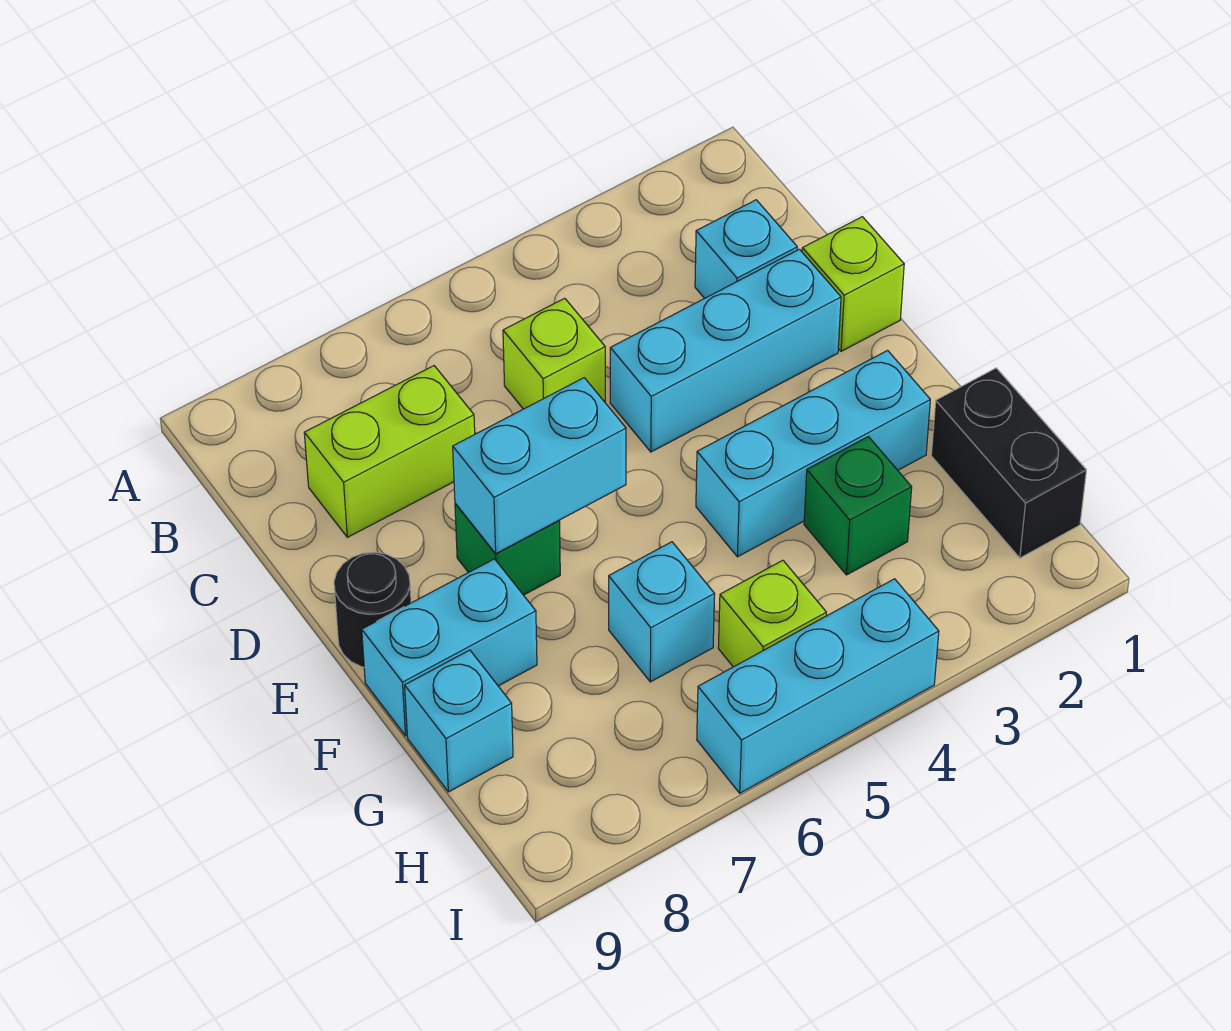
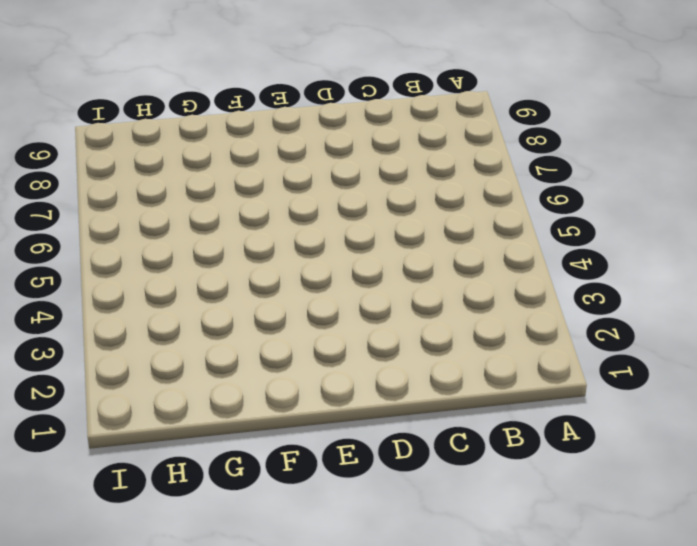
none -> cyan 1x1 brick [695,200,797,298]
none -> lime 1x1 brick [503,298,605,409]
none -> lime 1x2 brick [304,366,475,537]

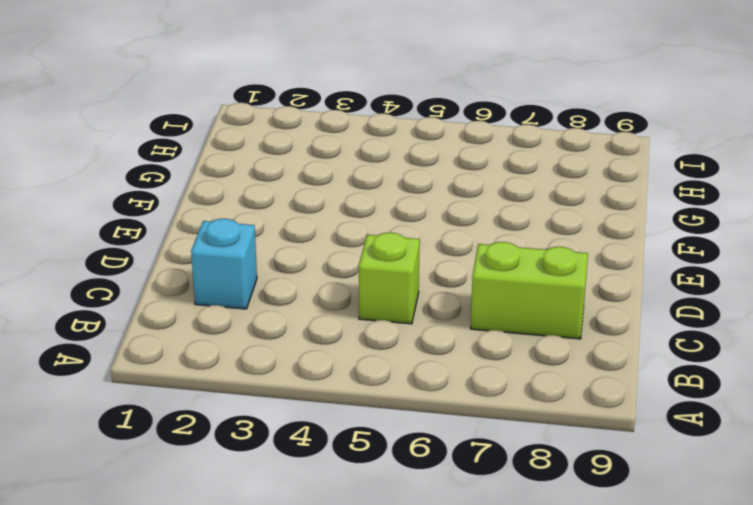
none -> lime 1x1 brick [802,217,904,351]
none -> cyan 1x3 brick [610,249,841,452]
none -> green 1x1 brick [455,503,560,595]

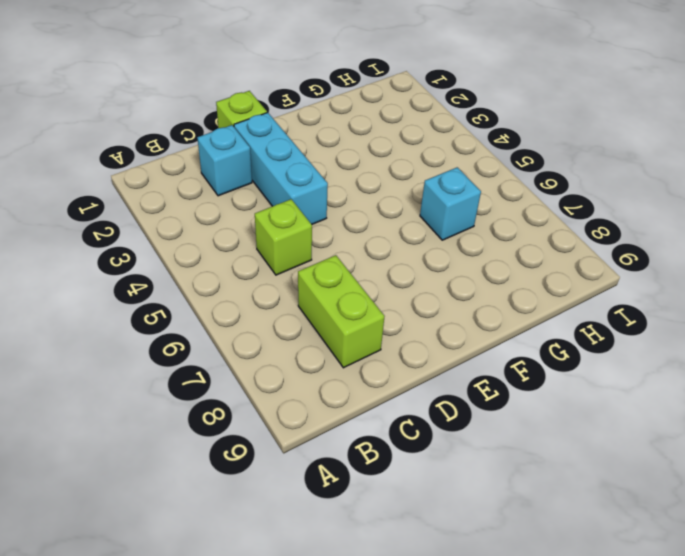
none -> green 1x1 brick [455,503,560,595]
none -> black 1x1 round brick [334,552,411,667]
none -> cyan 1x3 brick [696,351,930,557]

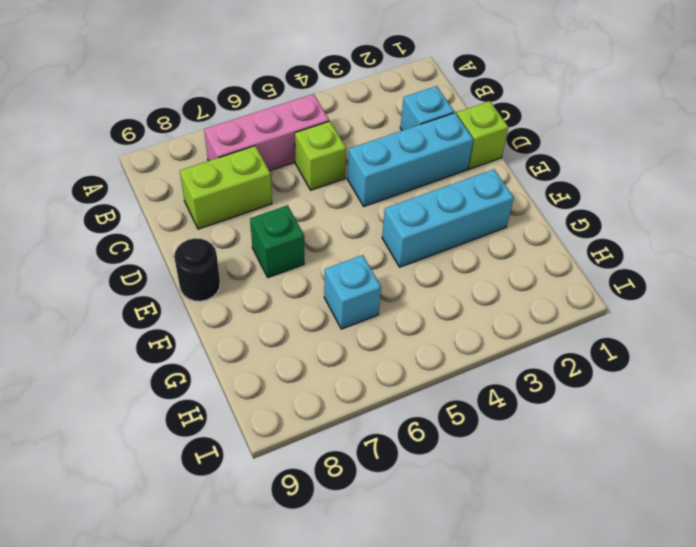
pink 1x3 brick [204,94,329,171] -> none
none -> cyan 1x2 brick [362,559,537,736]
none -> black 1x2 brick [931,368,1086,558]
none -> green 1x1 brick [804,437,912,575]

